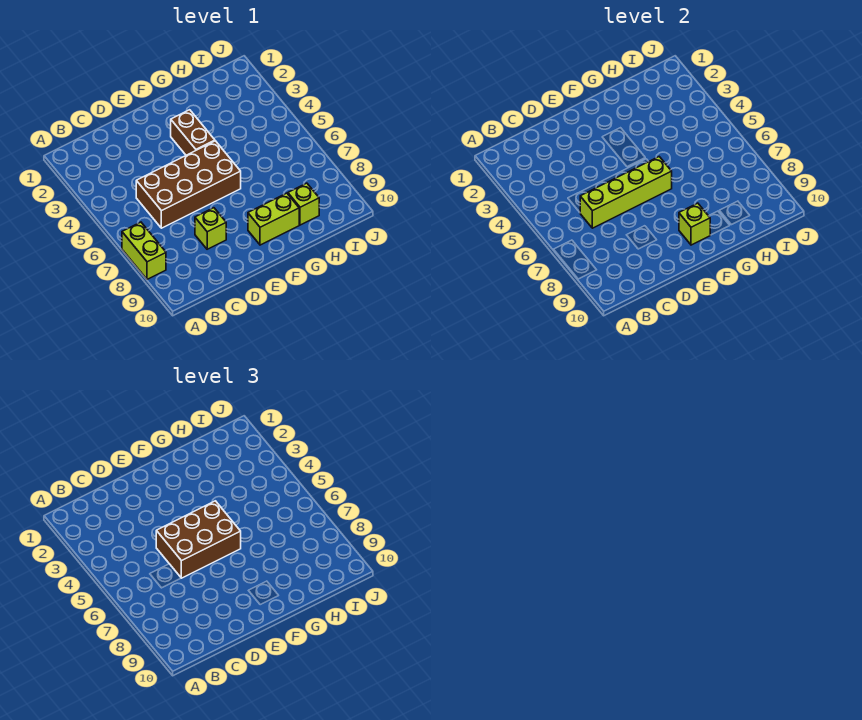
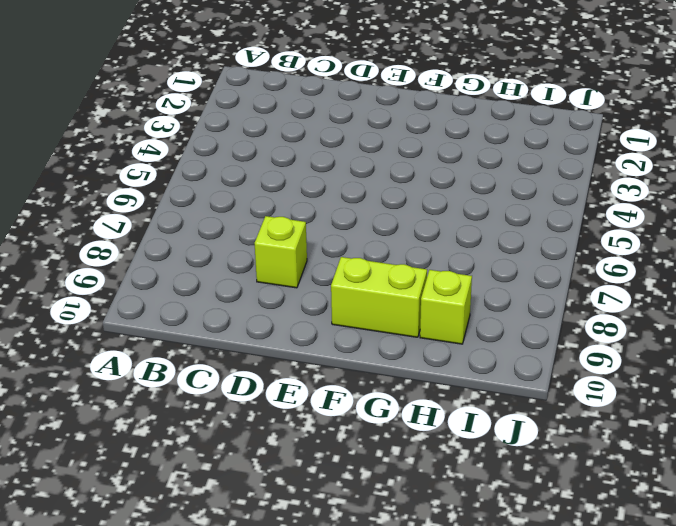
none -> lime 1x2 brick [122,222,166,279]
none -> brown 2x4 brick [136,141,241,228]

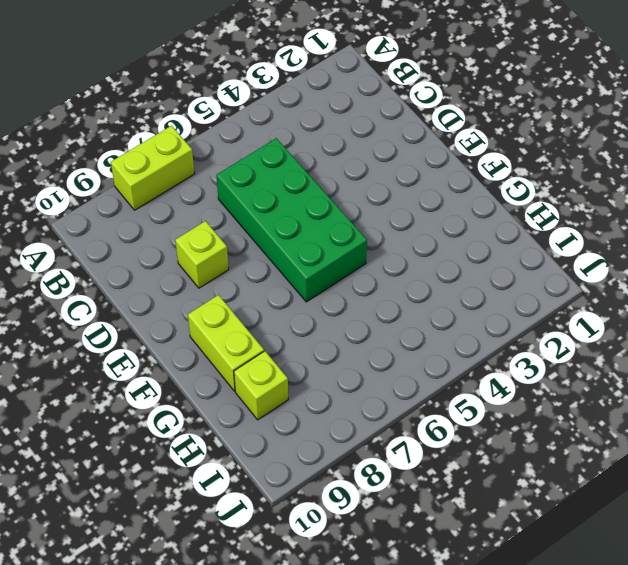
green 2x4 brick [216,138,367,302] -> brown 2x4 brick [136,141,241,228]
none -> brown 1x2 brick [171,110,215,155]
none -> lime 1x4 brick [580,157,672,228]

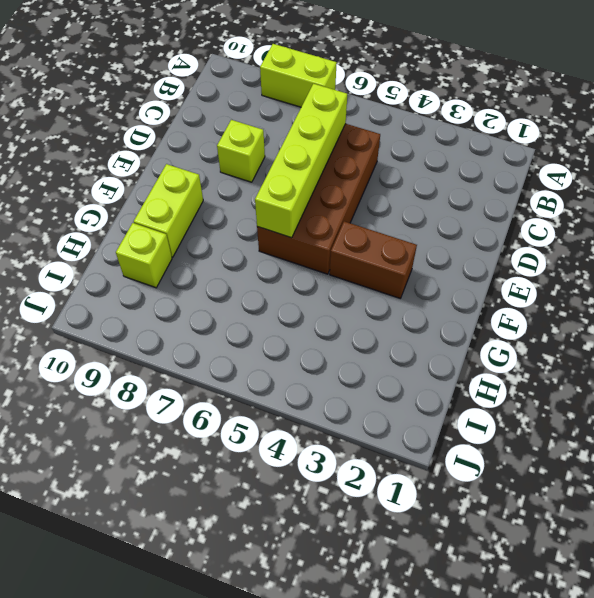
none -> lime 1x1 brick [679,203,710,245]
none -> brown 2x3 brick [156,501,241,578]

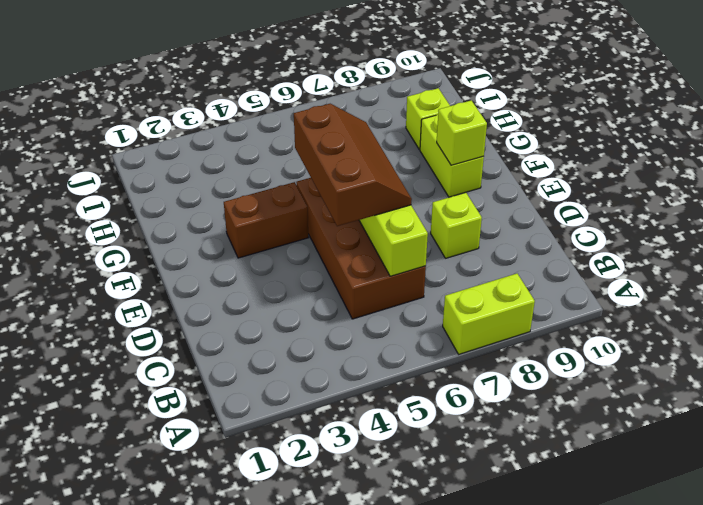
brown 2x3 slope [294,104,412,226] -> brown 2x3 brick [156,501,241,578]

